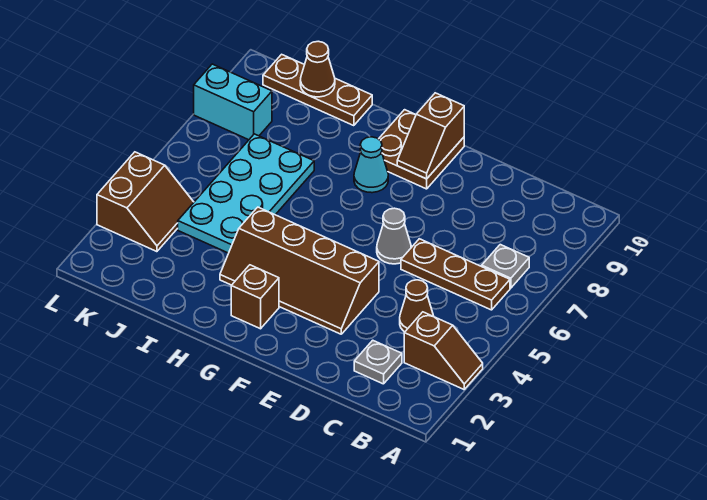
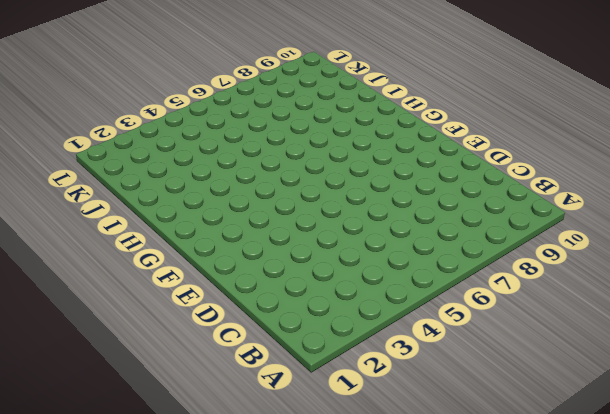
none -> brown 1x2 slope [404,312,483,389]
none -> brown 1x3 plate [401,239,510,310]
none -> grey 1x1 plate [482,245,529,288]

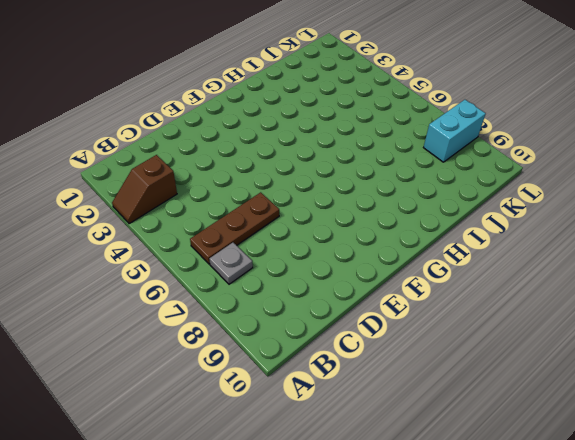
none -> grey 1x1 plate [354,340,402,384]
none -> brown 1x1 cone [400,280,434,332]
none -> brown 2x4 slope [220,207,379,334]

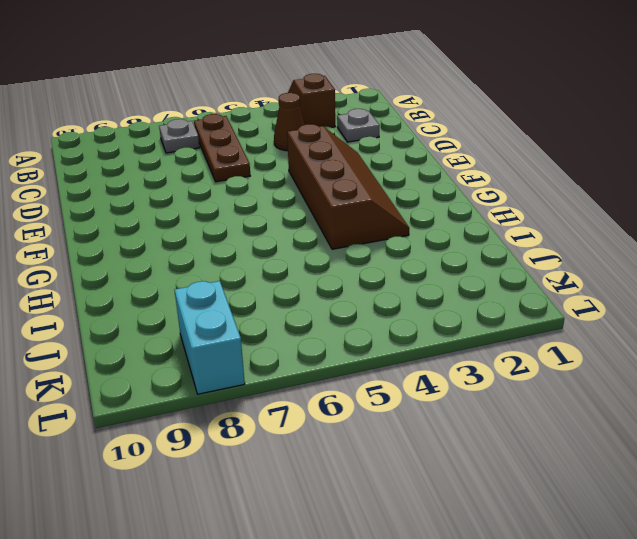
none -> grey 1x1 cone [377,208,411,264]
none -> brown 2x2 plate [379,110,464,189]
none -> brown 1x1 brick [231,265,279,329]

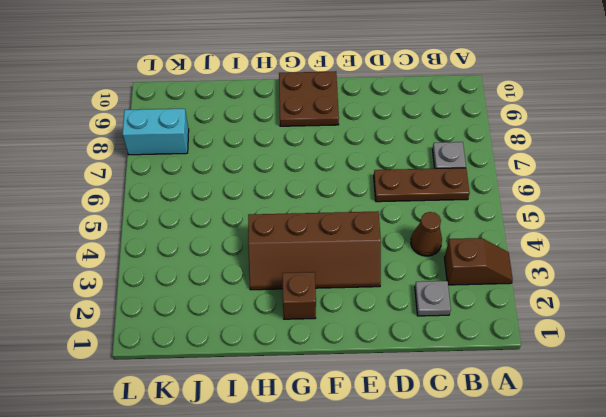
none -> grey 1x1 cone [377,208,411,264]
none -> cyan 1x1 cone [354,137,388,193]
none -> cyan 2x4 plate [178,134,314,253]

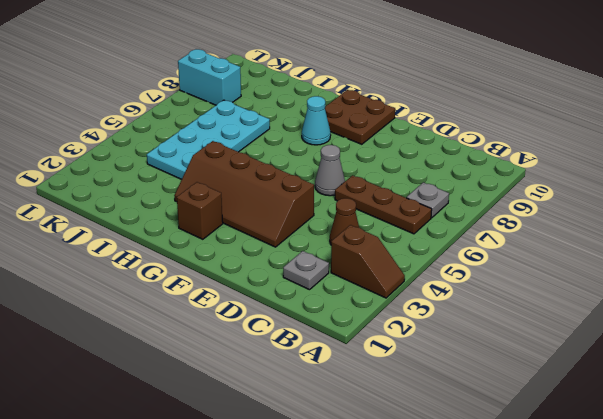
none -> brown 1x3 plate [263,54,372,126]
none -> brown 2x2 slope [97,152,194,252]
none -> brown 1x2 slope [397,93,464,179]

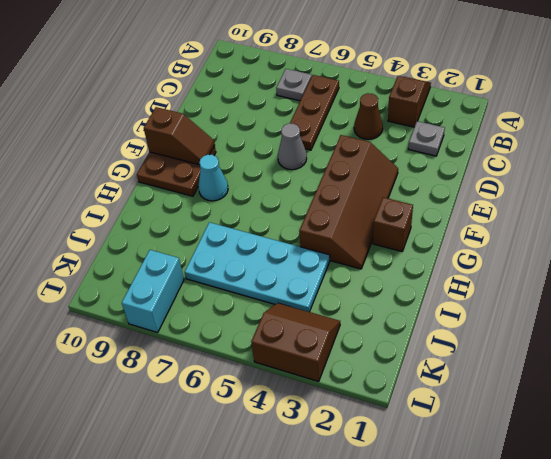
none -> brown 1x3 plate [263,54,372,126]
none -> brown 1x1 cone [300,41,335,97]

